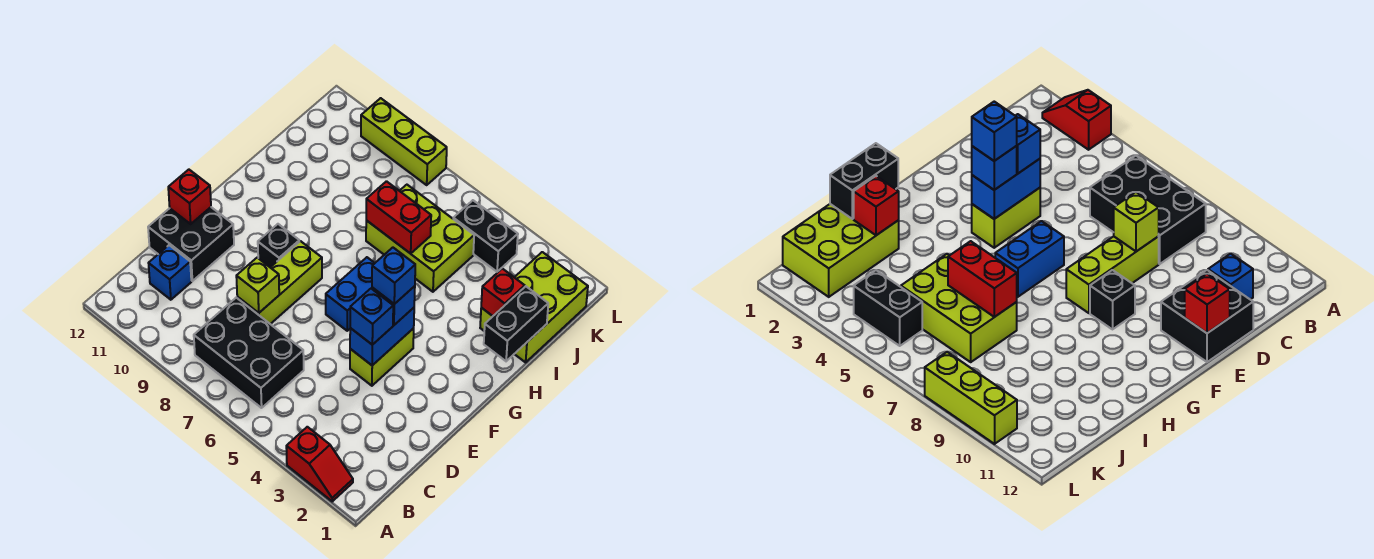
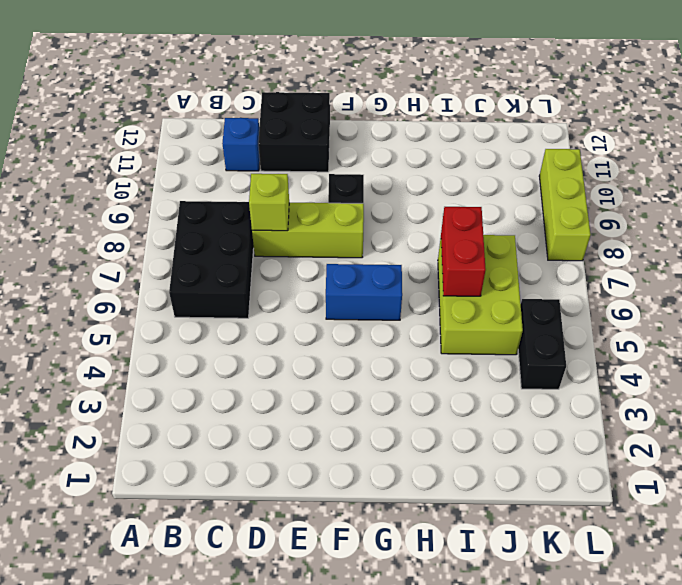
none -> red 1x2 slope [286,427,353,501]
none -> lime 1x2 brick [350,328,414,386]
none -> lime 2x3 brick [480,252,588,362]

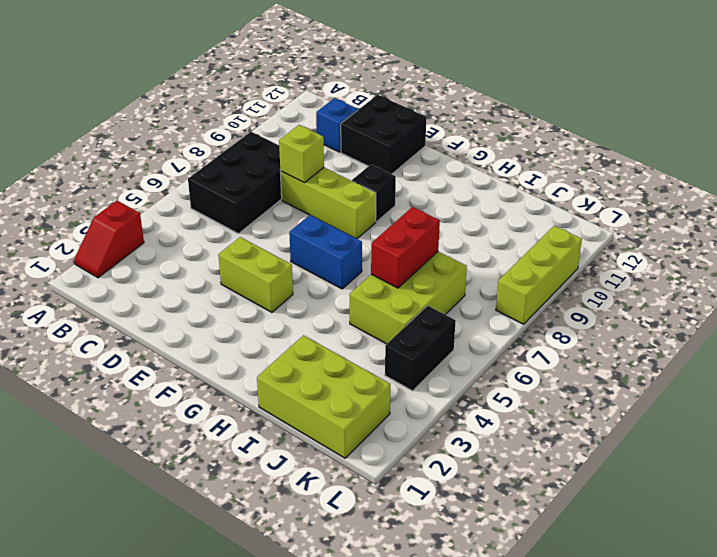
none -> blue 1x2 brick [350,308,414,365]
none -> red 1x1 brick [168,170,211,224]
none -> black 1x2 brick [484,286,548,361]

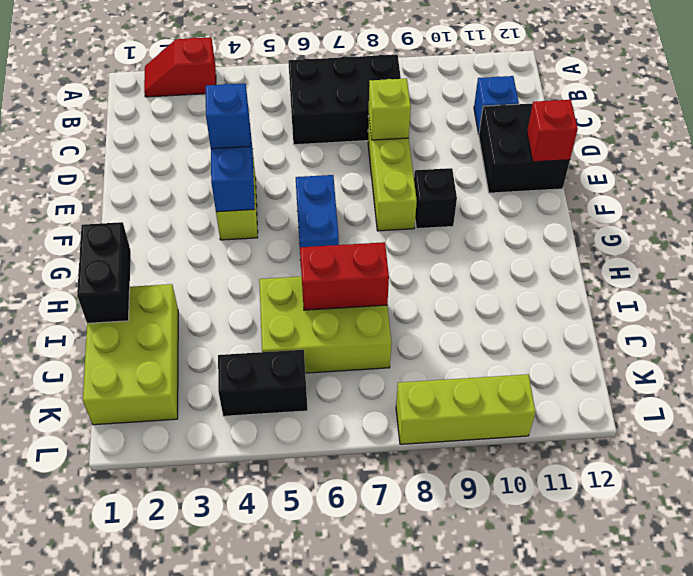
none -> red 1x1 brick [481,269,525,316]
none -> blue 1x1 brick [372,286,415,325]
none -> blue 1x1 brick [372,248,415,304]

